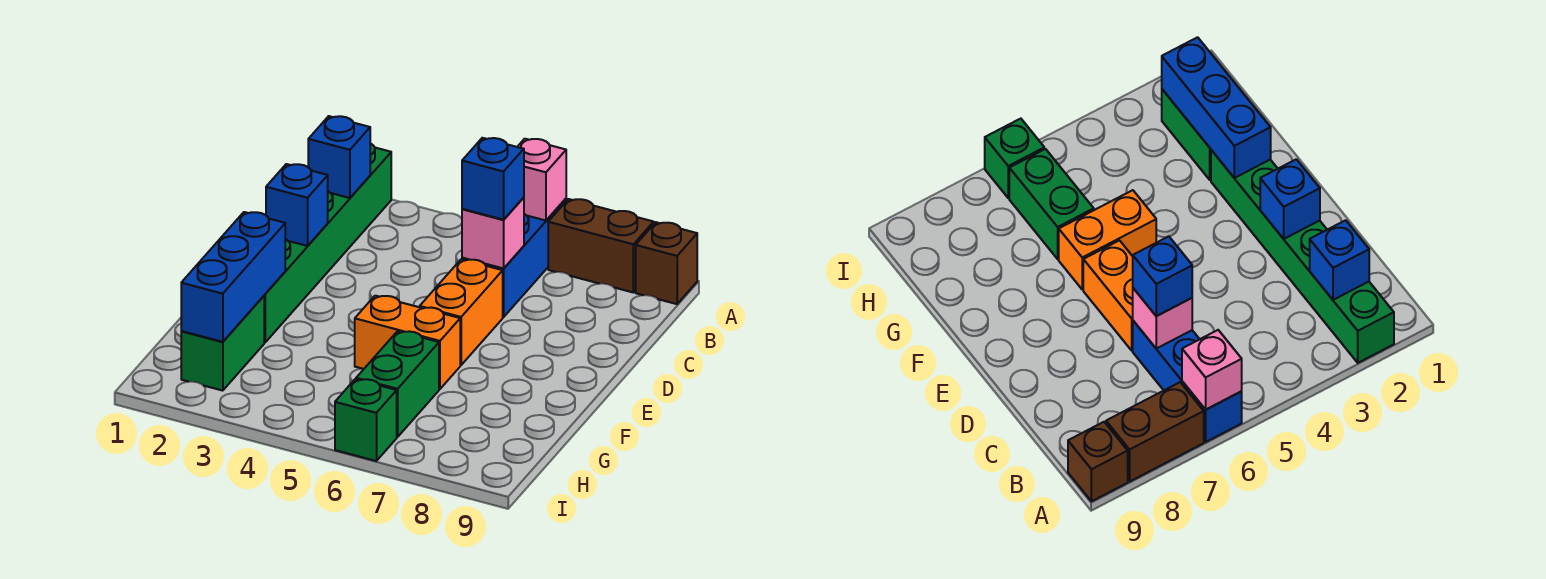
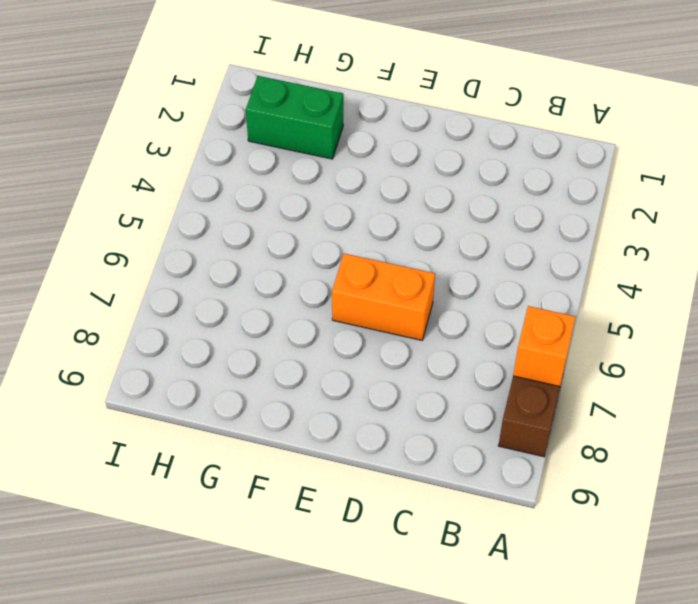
orange 1x1 brick [513,306,575,386] -> none
none -> green 1x6 brick [264,143,391,343]
none -> blue 1x3 brick [462,199,566,317]
none -> brown 1x1 brick [636,222,697,304]

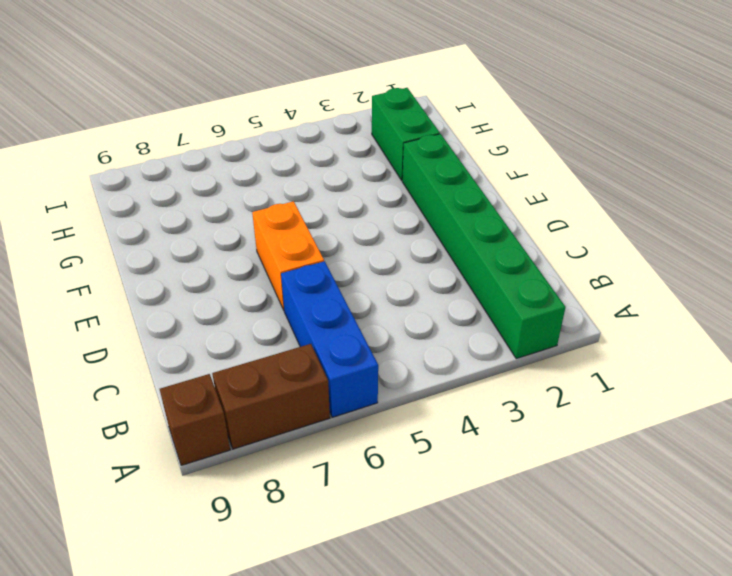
none -> orange 1x2 brick [355,296,460,389]
none -> green 1x2 brick [356,331,439,437]
none -> green 1x1 brick [335,379,397,461]

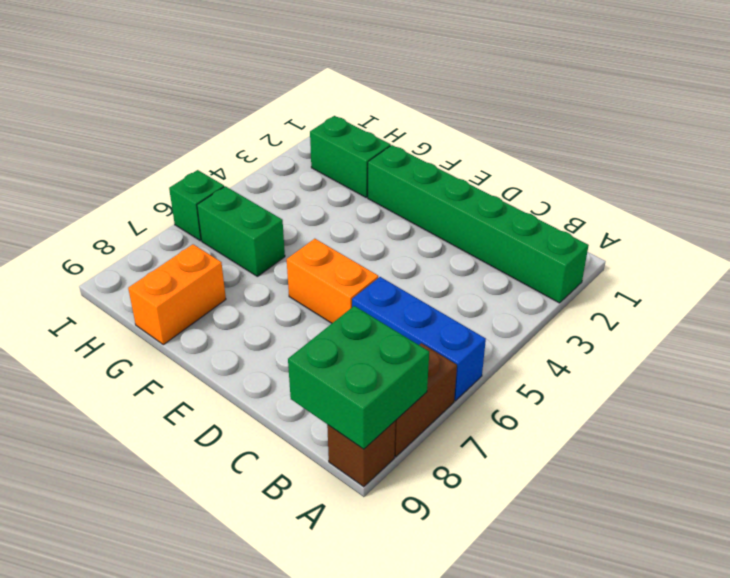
green 2x2 brick [288,306,429,449] -> none
orange 1x2 brick [128,244,226,345] -> orange 1x2 brick moved to [355,296,460,389]
none -> pink 1x1 brick [518,139,566,221]
none -> blue 1x1 brick [308,116,370,198]
none -> pink 1x1 brick [462,197,524,268]

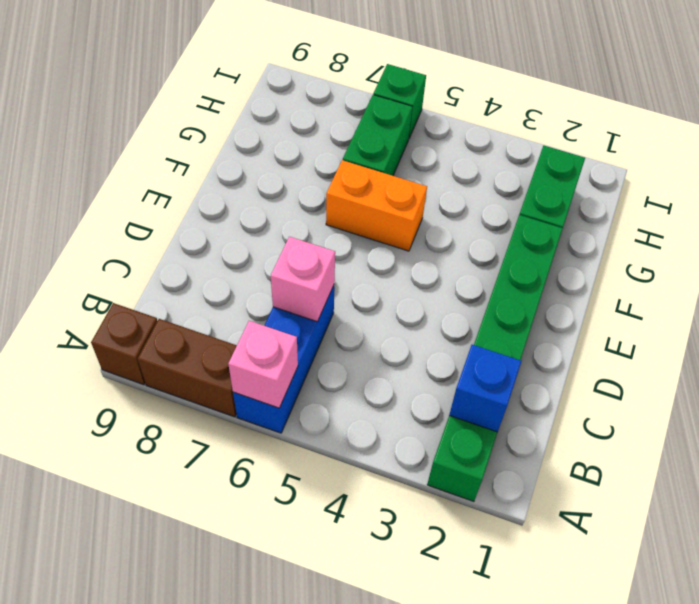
none -> orange 1x2 brick [420,259,503,365]
none -> blue 1x1 brick [266,164,328,246]
none -> blue 1x3 brick [181,212,285,342]

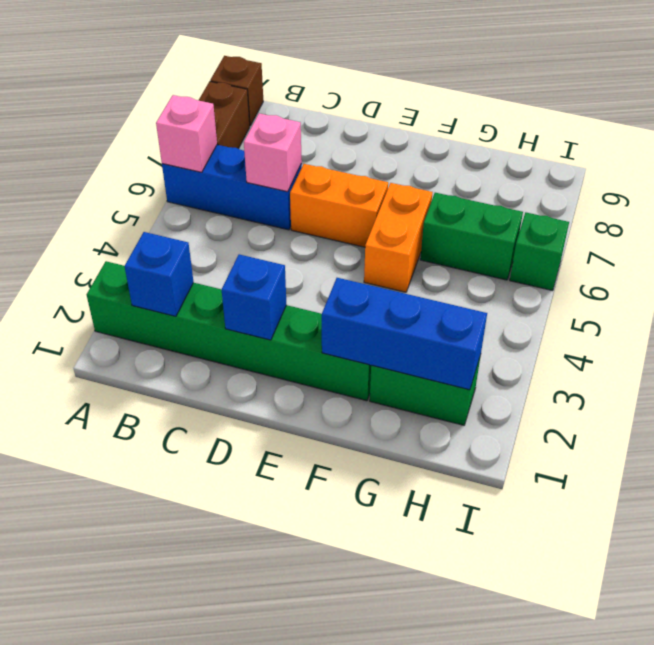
none -> blue 1x1 brick [462,138,524,220]

